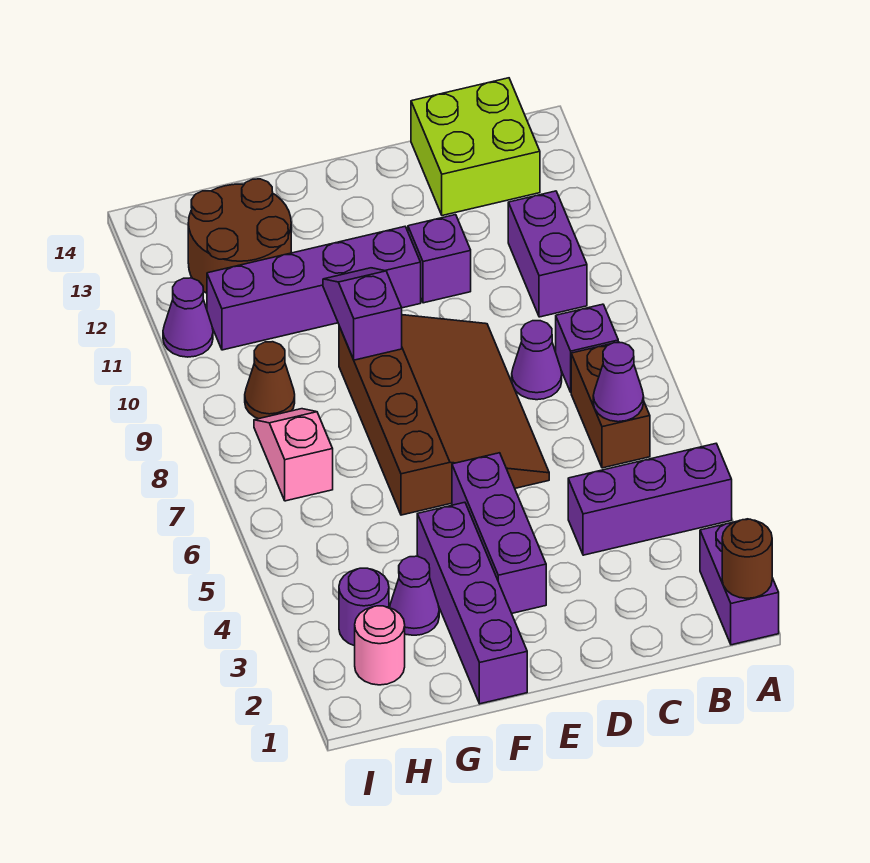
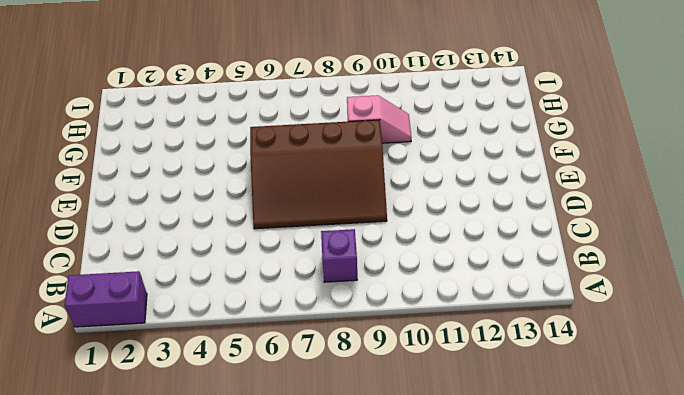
pink 1x2 slope [347,95,412,143] -> pink 1x2 slope moved to [254,409,333,501]
none -> purple 1x3 brick [568,444,732,555]
none -> brown 1x2 brick [571,342,650,468]
none -> purple 1x2 brick [508,191,587,317]

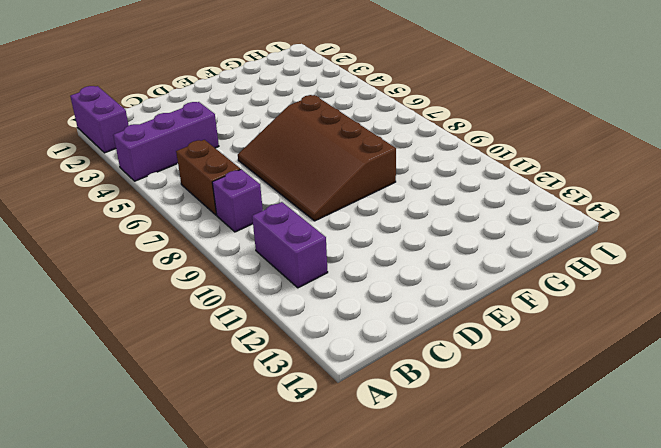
none -> lime 2x2 brick [411,78,540,216]
none -> purple 1x1 cone [512,321,562,400]
none -> purple 1x1 brick [408,215,471,303]

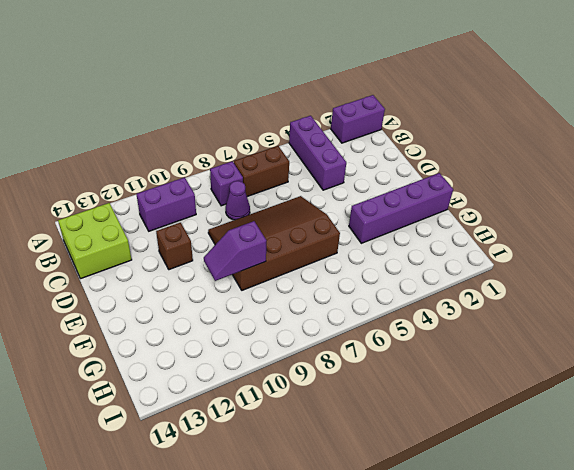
brown 1x1 brick [156,223,193,270] -> purple 1x1 brick [408,215,471,303]
none -> purple 1x3 brick [452,453,546,613]
none -> purple 1x4 brick [207,227,421,350]
none -> purple 1x1 cone [390,556,439,635]

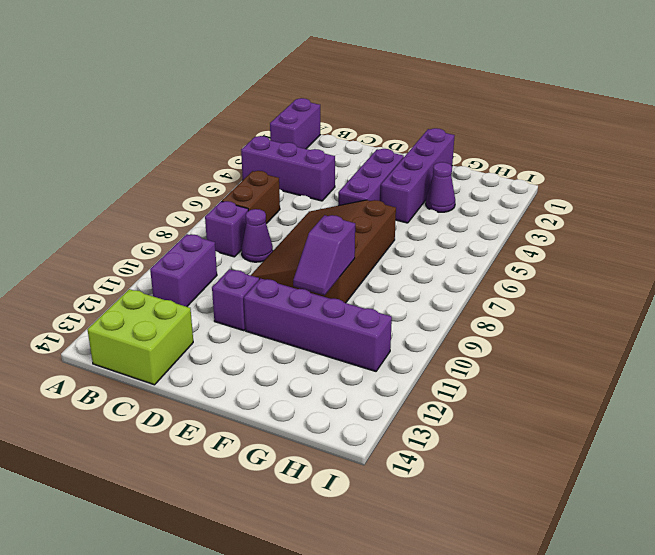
none -> brown 2x2 round brick [188,179,291,293]
none -> pink 1x1 round brick [355,606,405,685]
none -> purple 1x1 round brick [339,568,389,646]

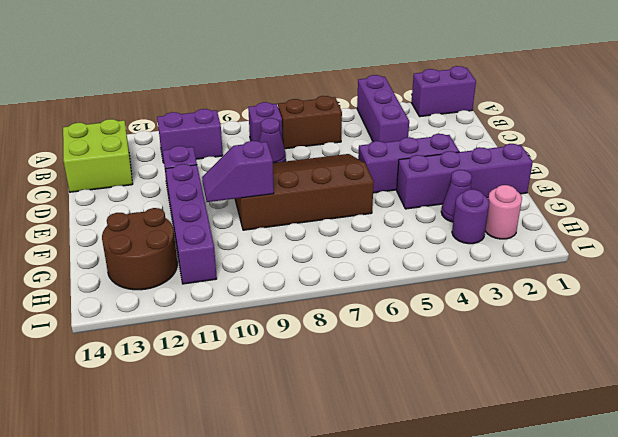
none -> pink 1x2 slope [254,409,333,501]
none -> brown 1x1 cone [245,342,295,419]
none -> purple 1x1 cone [163,278,213,357]

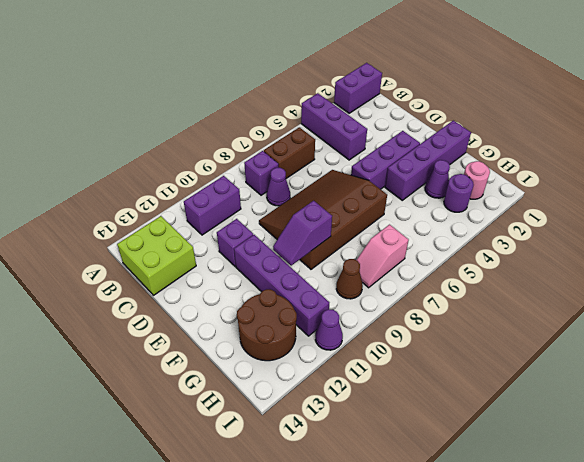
none -> brown 1x1 round brick [722,519,772,598]
none -> purple 1x1 cone [593,343,644,422]

